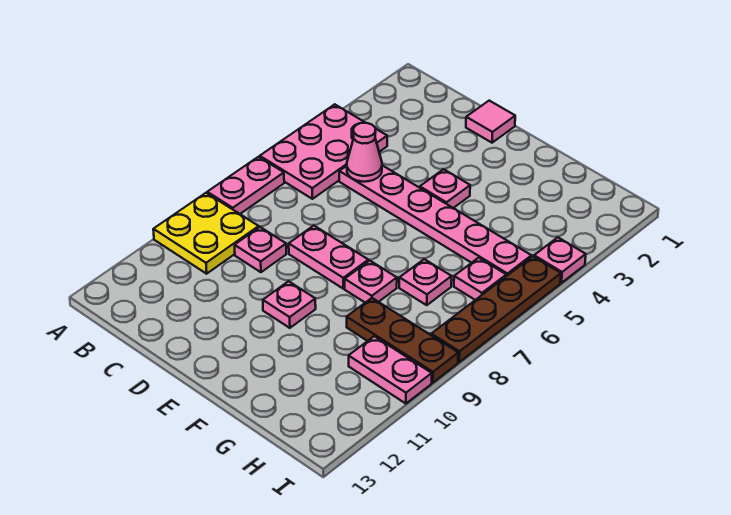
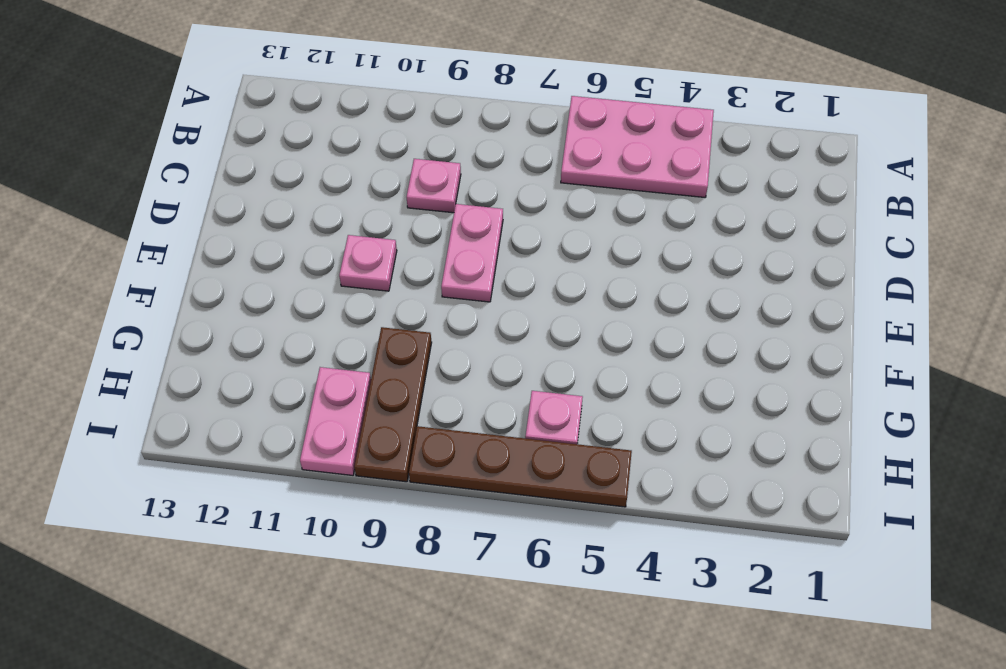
none -> pink 1x2 plate [207,157,284,214]
none -> yellow 2x2 plate [153,193,259,274]
none -> pink 1x6 plate [339,165,531,276]

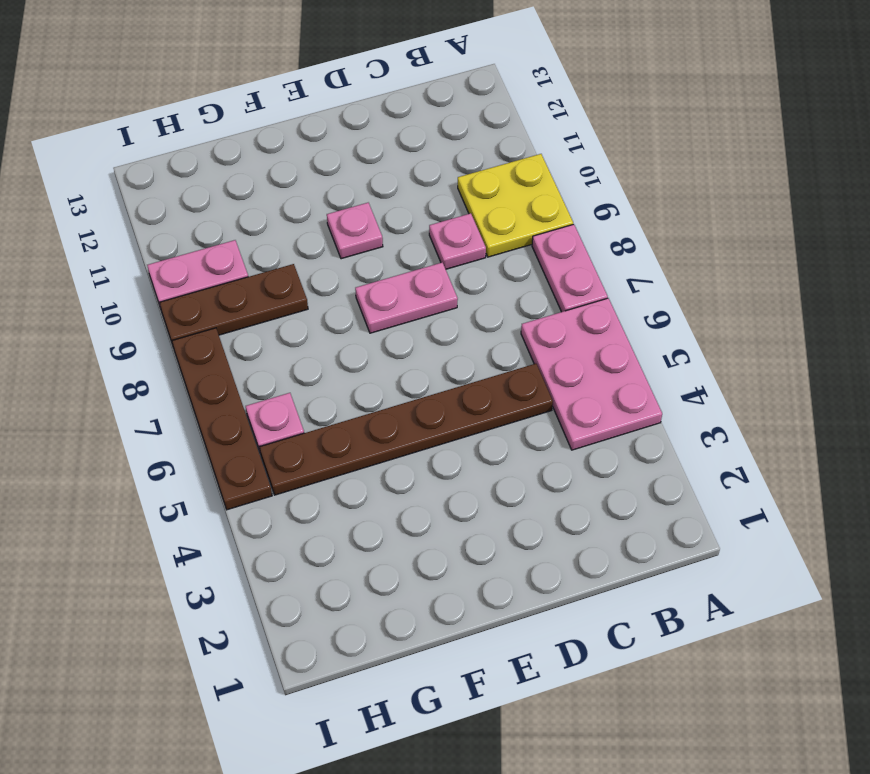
brown 1x6 plate [260,364,553,495] -> pink 1x6 plate [339,165,531,276]
none -> pink 1x1 tile [466,101,515,143]
none -> pink 1x1 plate [420,169,470,208]
none -> pink 1x1 plate [345,261,397,303]

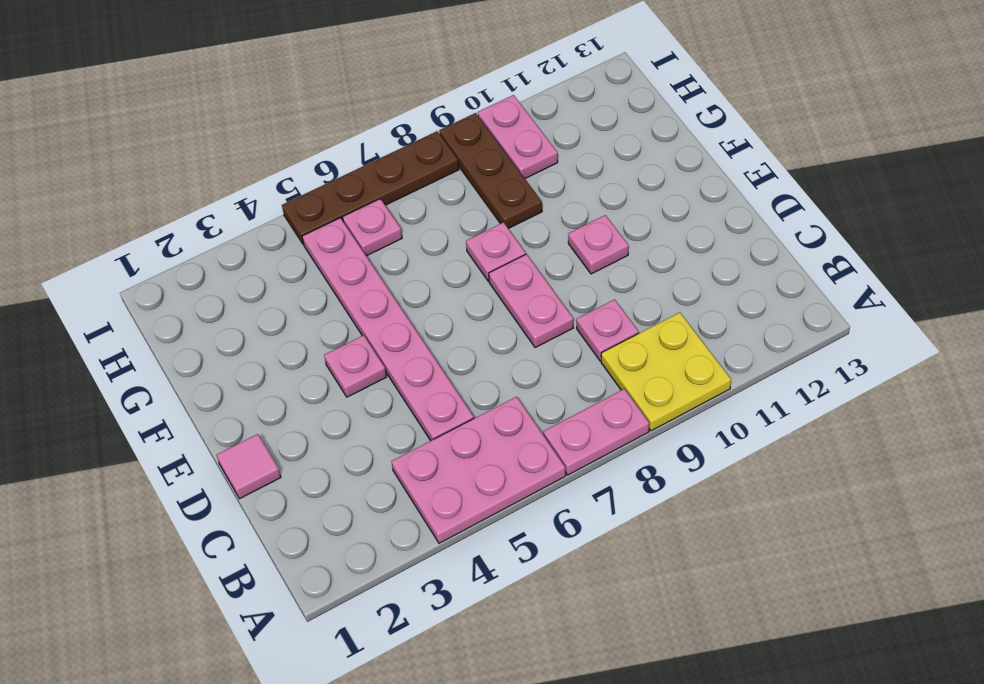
none -> pink 1x1 plate [399,259,452,305]
none -> pink 1x1 plate [534,237,586,283]
none -> pink 1x1 cone [347,123,382,182]

